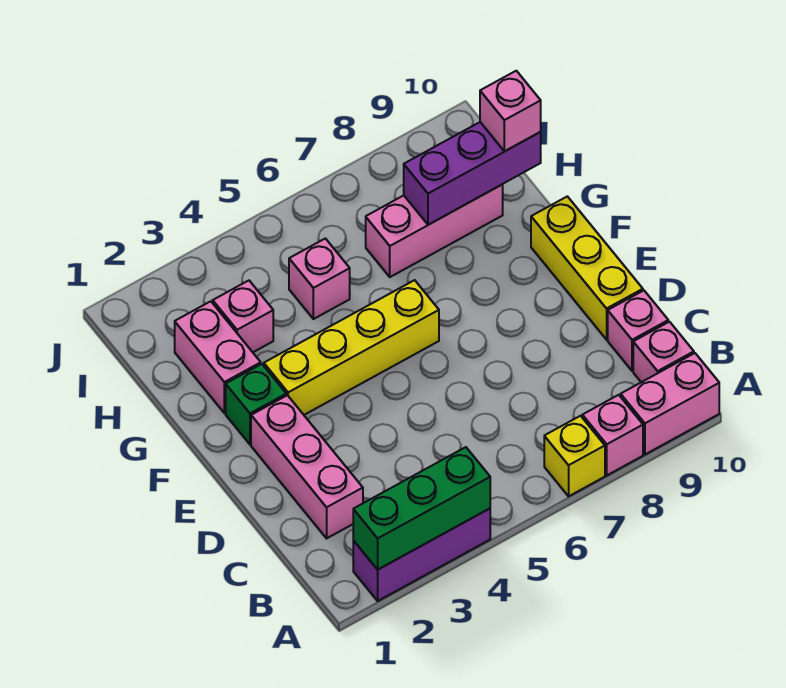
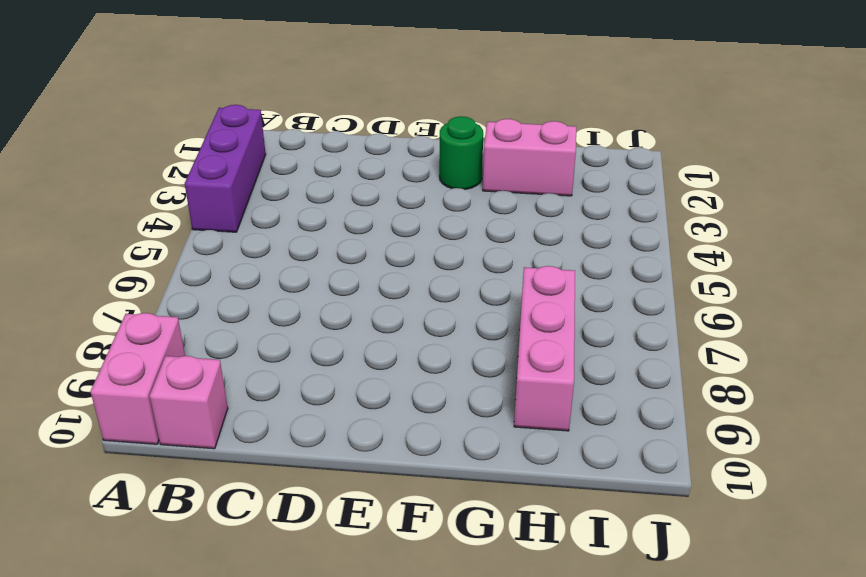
green 1x1 round brick [439,116,483,189] -> green 1x1 brick [226,364,286,444]
none -> yellow 1x1 brick [544,416,605,496]
none -> pink 1x1 brick [582,395,643,475]
none -> pink 1x3 brick [251,395,363,538]

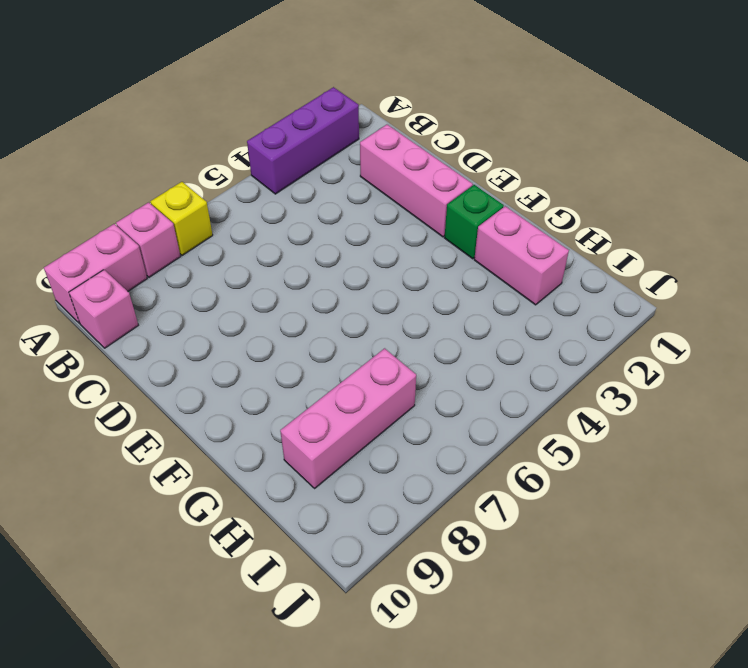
none -> pink 1x1 brick [608,291,668,371]
none -> yellow 1x3 brick [531,196,643,340]
none -> yellow 1x4 brick [264,280,439,415]

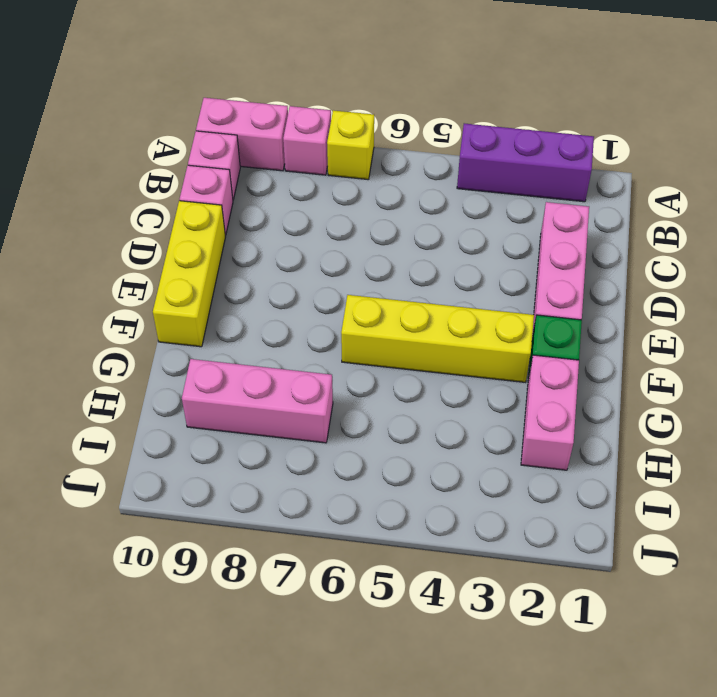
none -> pink 1x1 brick [213,281,273,352]
none -> pink 1x1 brick [289,238,350,319]
none -> green 1x3 brick [353,447,490,570]

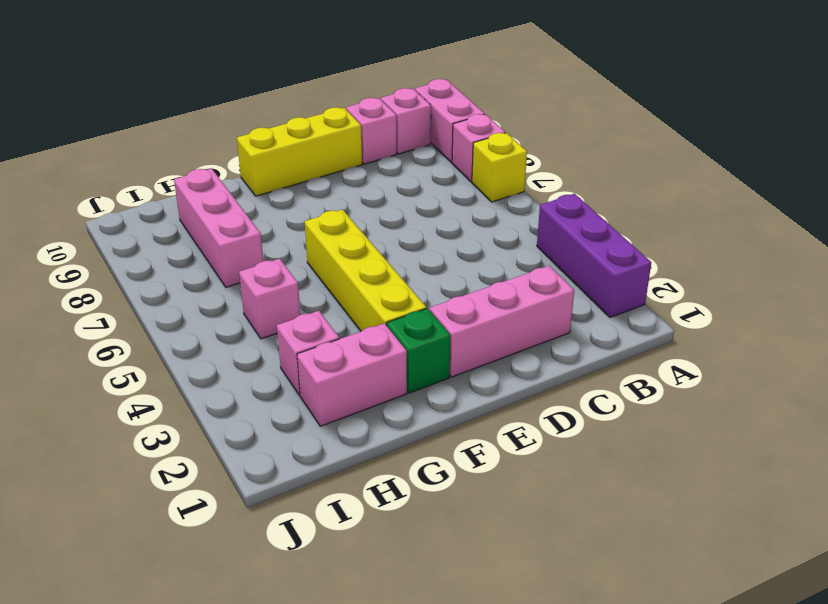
none -> green 1x3 brick [353,447,490,570]
none -> purple 1x3 brick [404,122,541,225]
none -> pink 1x1 brick [480,71,541,151]

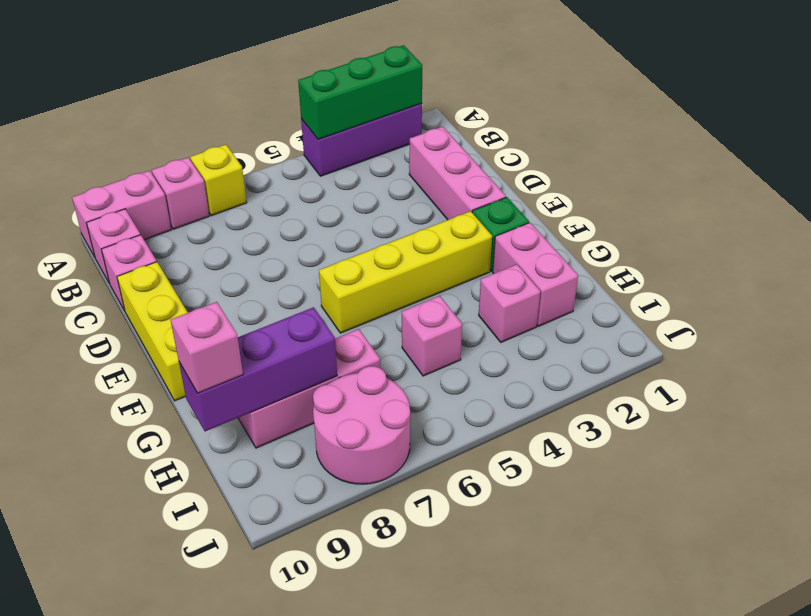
pink 2x2 round brick [313,366,410,484] -> none

